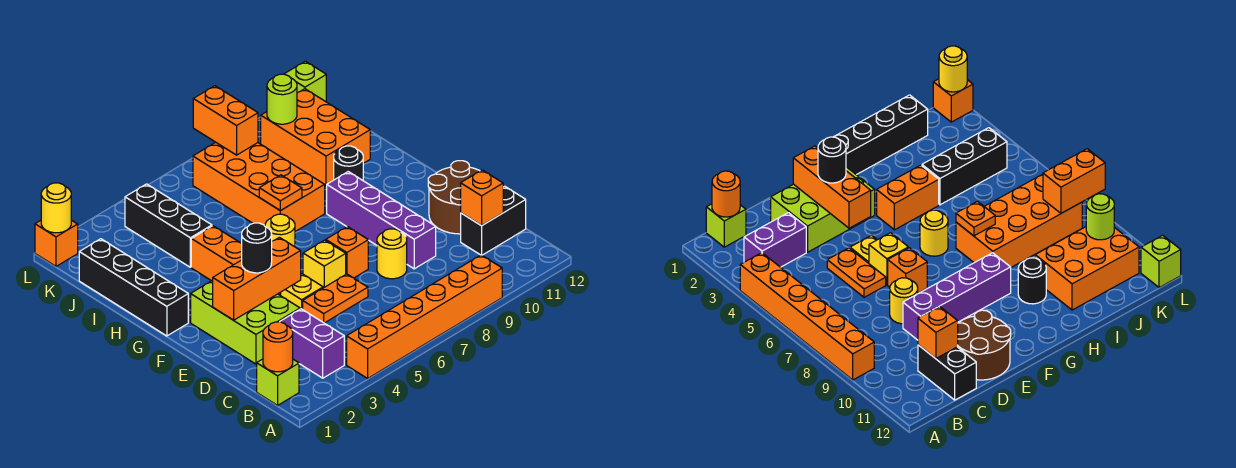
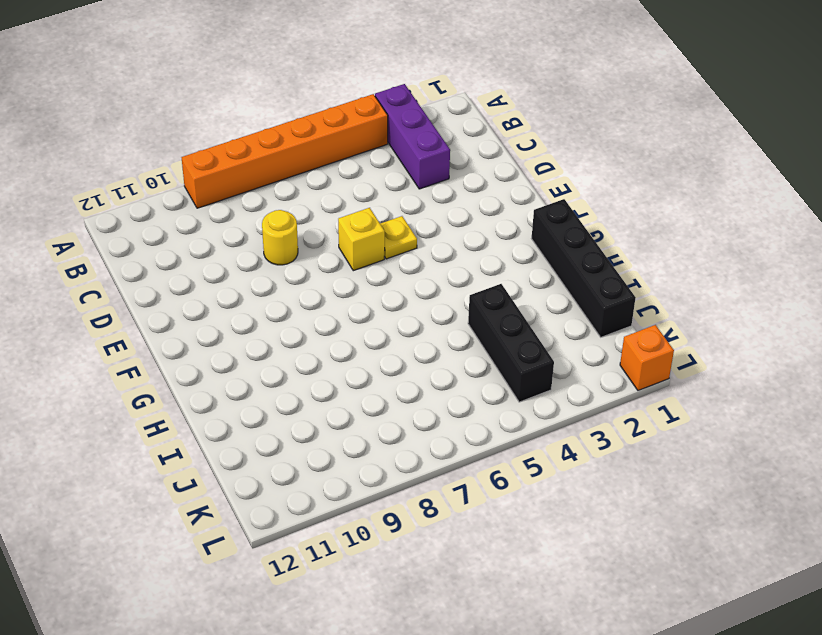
purple 1x3 brick [375,84,450,189] -> purple 1x2 brick [280,309,344,378]
none -> lime 1x1 brick [257,359,299,405]
none -> black 1x2 brick [461,186,526,255]
none -> lime 2x3 brick [191,280,300,364]

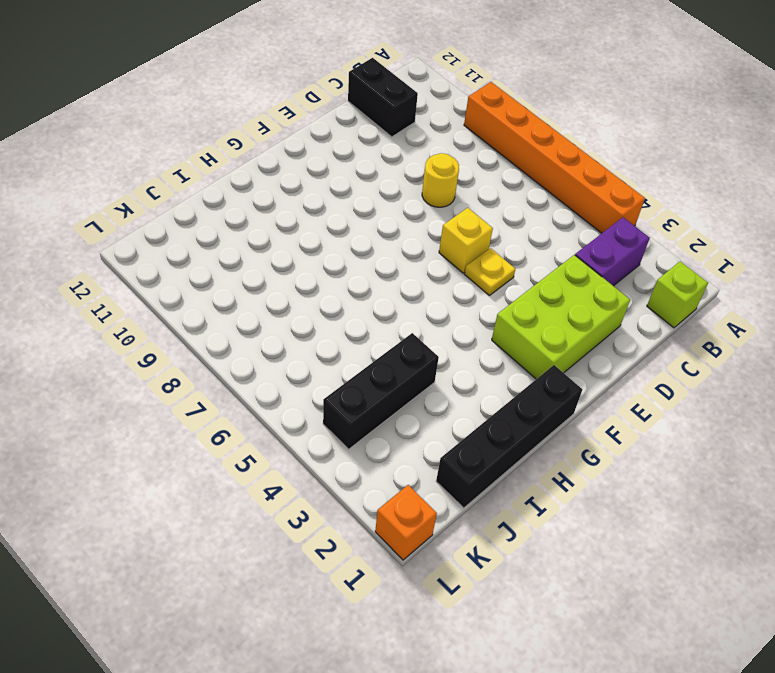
none -> orange 1x2 plate [303,274,368,323]
none -> purple 1x4 brick [327,172,436,269]
none -> brown 2x2 round brick [428,161,479,234]

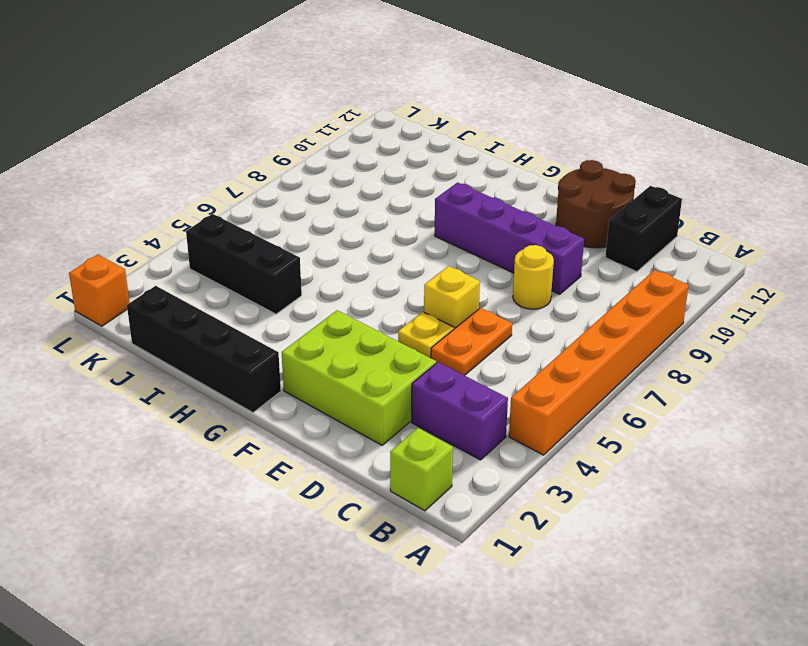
none -> orange 1x1 brick [326,227,368,278]
none -> orange 1x2 brick [191,226,242,281]
none -> yellow 1x1 round brick [265,214,295,247]

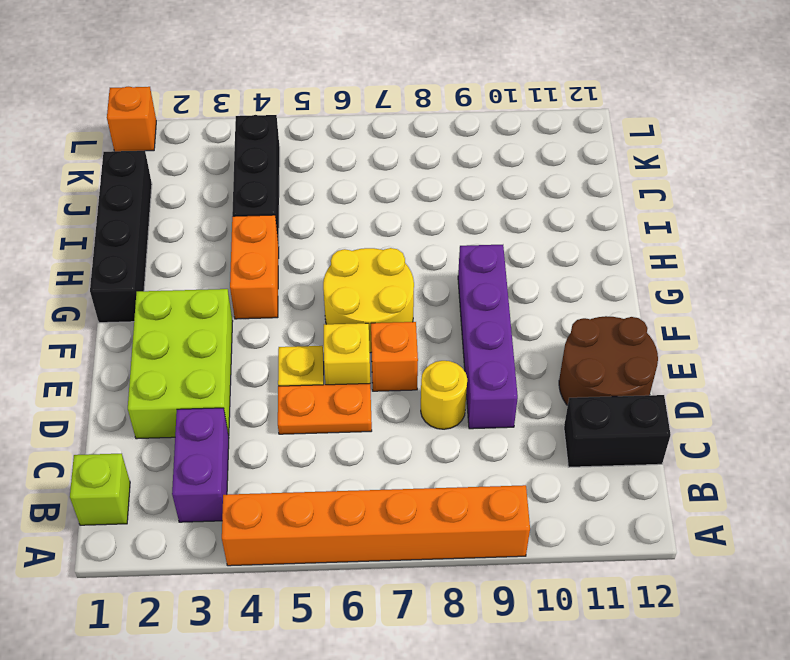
yellow 2x2 round brick [323,248,414,353] -> yellow 1x1 round brick [265,214,295,247]
none -> orange 2x4 brick [193,142,325,232]
none -> black 1x1 round brick [334,146,363,180]
none -> orange 2x3 brick [261,89,370,186]

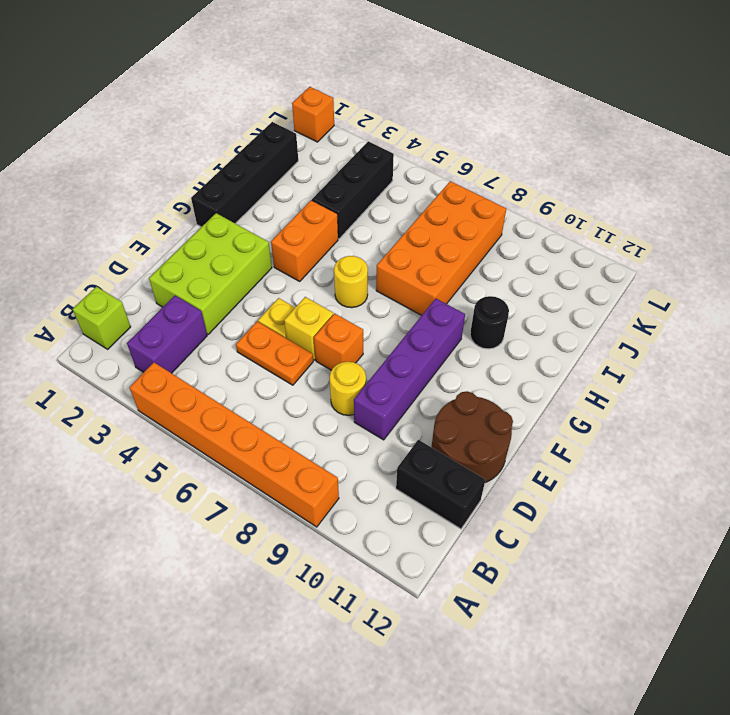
none -> orange 2x3 brick [261,89,370,186]
none -> lime 1x1 brick [285,61,326,102]
none -> orange 1x1 round brick [263,322,293,372]

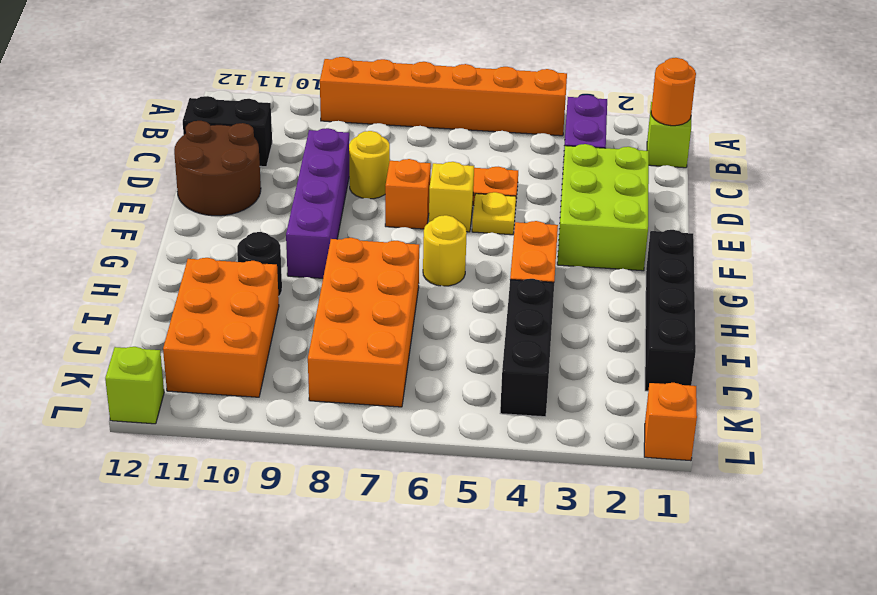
none -> orange 1x1 brick [461,170,503,226]
none -> orange 1x3 brick [213,237,301,320]
none -> orange 1x1 plate [259,175,302,211]

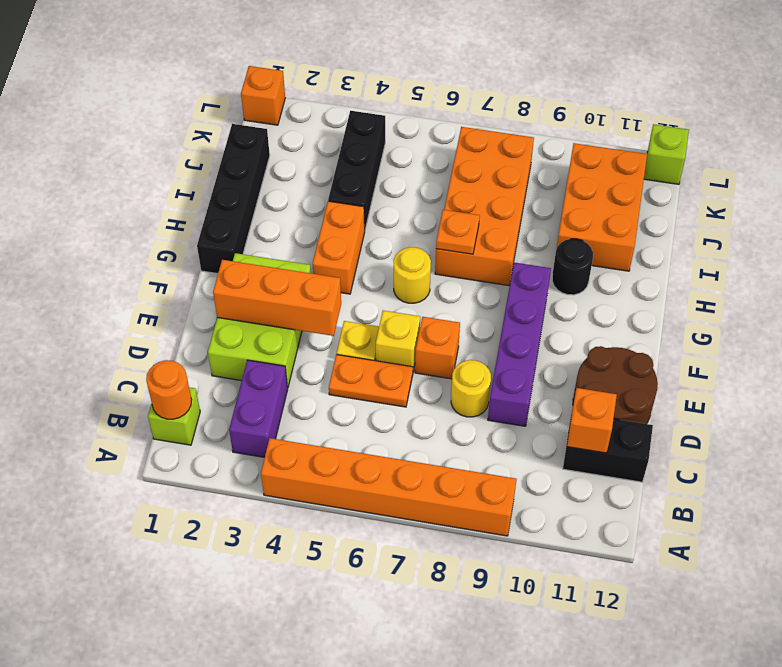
none -> orange 1x2 brick [193,86,258,155]
none -> lime 1x1 round brick [267,74,297,124]
none -> yellow 1x1 round brick [41,183,71,233]

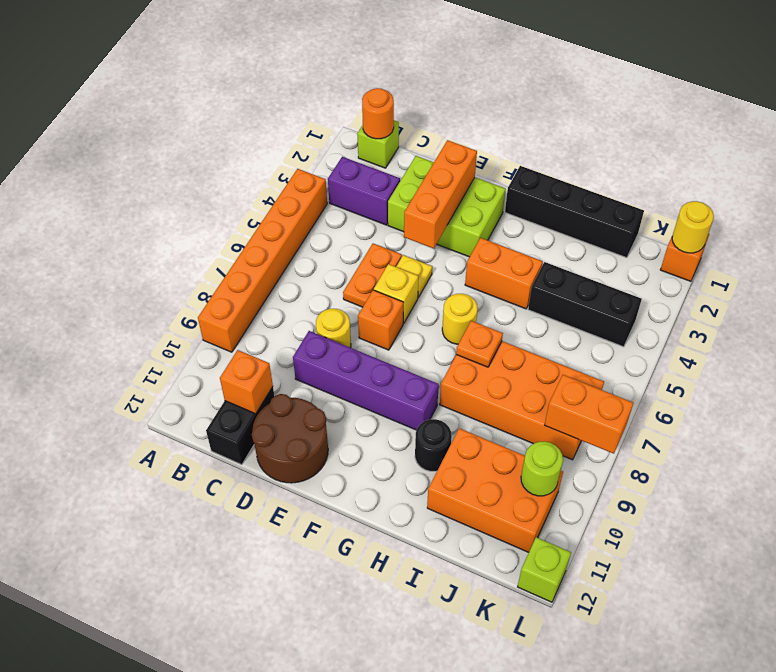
none -> black 1x1 round brick [242,223,272,273]

